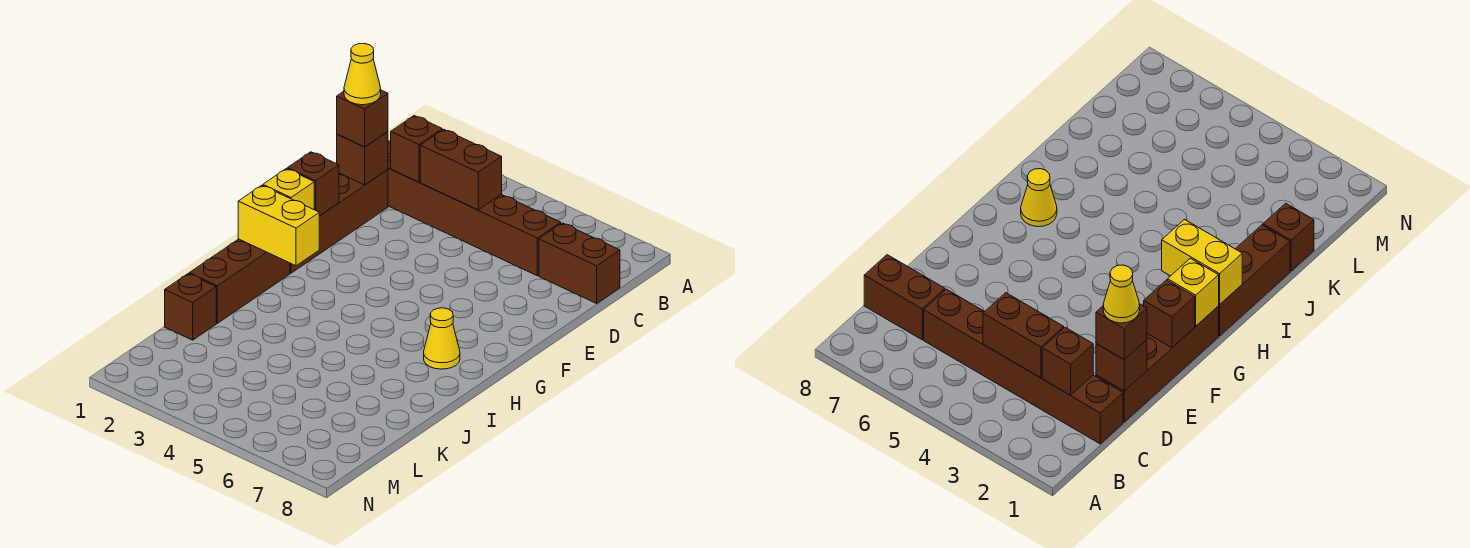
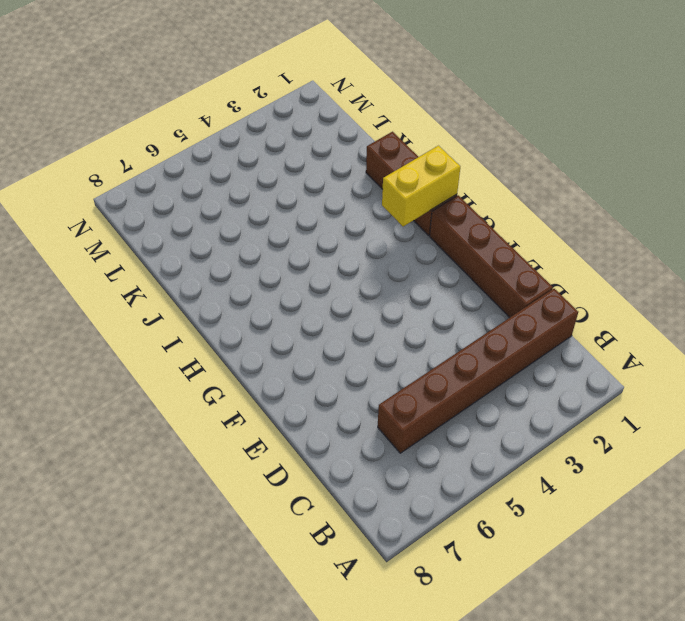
none -> brown 1x2 brick [539,223,620,303]
none -> yellow 1x1 cone [424,308,460,369]
none -> brown 1x1 brick [165,274,216,340]

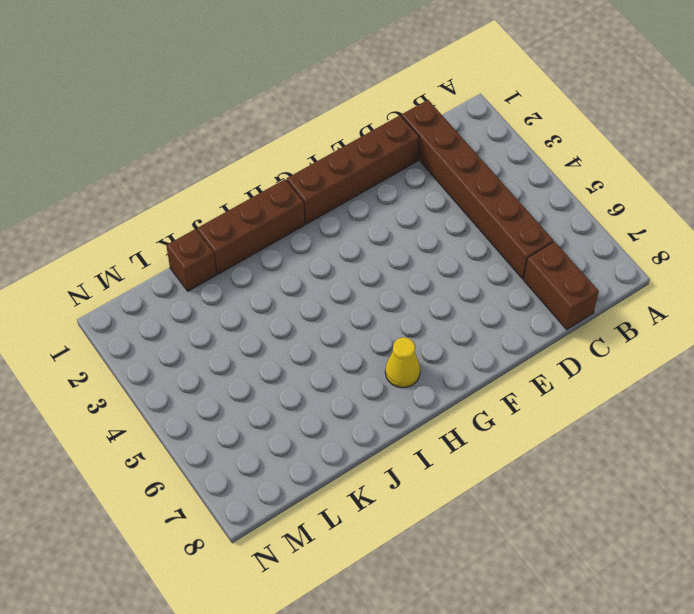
none -> brown 1x1 brick [391,116,442,182]
none -> brown 1x2 brick [420,129,502,210]
none -> brown 1x1 brick [337,132,388,185]

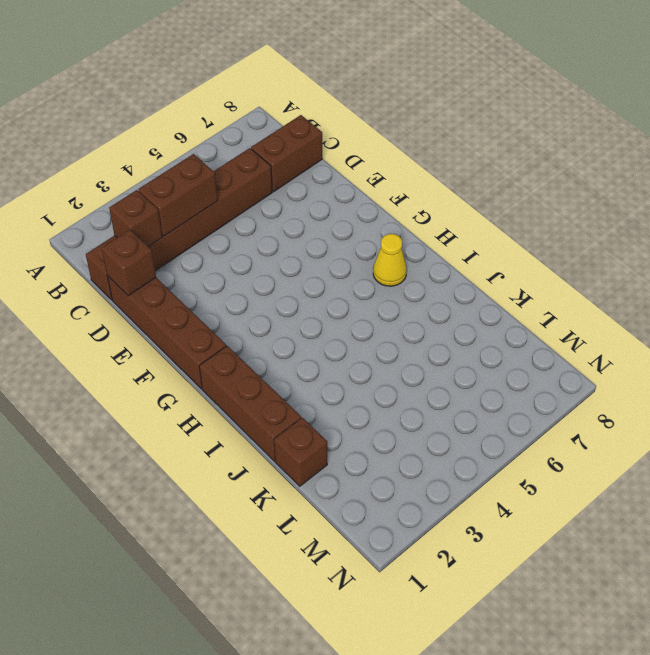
none -> brown 1x1 brick [287,152,339,216]
none -> yellow 1x1 brick [263,169,314,209]
none -> yellow 1x2 brick [238,185,319,266]

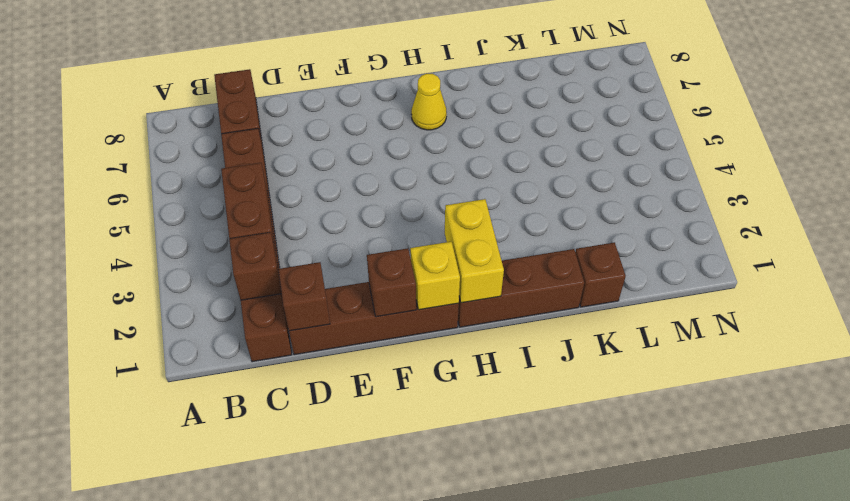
none -> brown 1x1 brick [337,90,388,147]
none -> yellow 1x1 cone [344,44,381,105]

